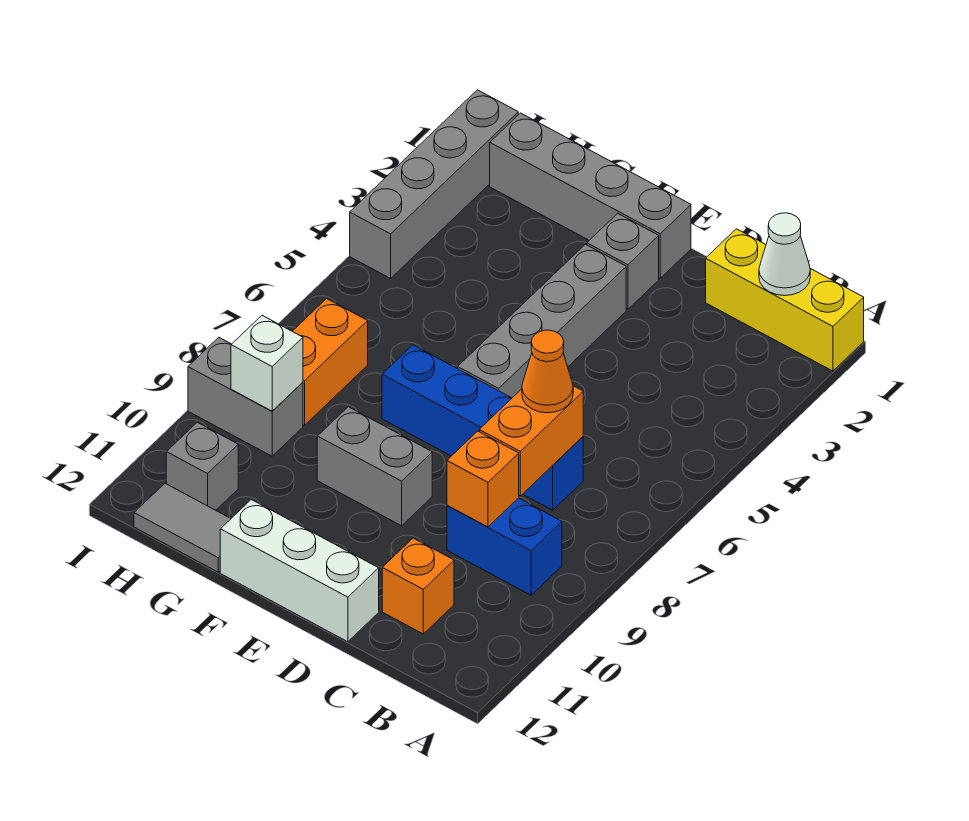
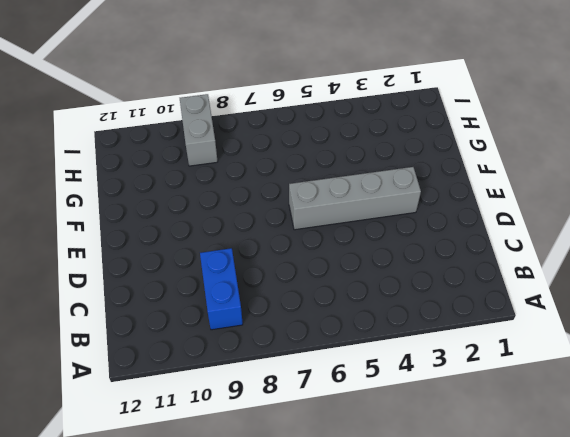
none -> yellow 1x3 brick [706,229,864,371]
none -> blue 1x4 brick [382,345,583,510]
none -> orange 1x1 brick [382,538,454,634]

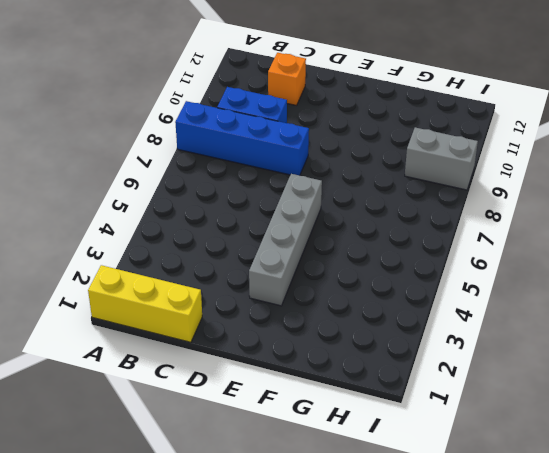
blue 1x4 brick [175,101,309,176] -> blue 1x4 brick moved to [382,345,583,510]
none -> white 1x3 brick [220,500,379,642]
none -> grey 1x4 brick [490,113,691,278]
none -> grey 1x1 brick [587,214,659,309]

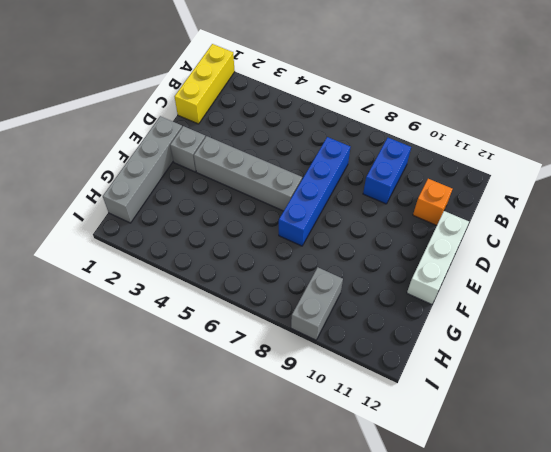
none -> grey 1x2 brick [317,407,432,526]
none -> grey 1x2 tile [134,484,231,572]
none -> orange 1x2 brick [292,299,368,425]

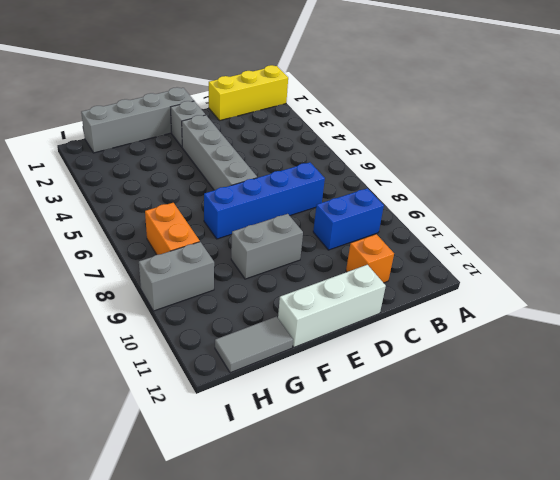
none -> grey 1x1 brick [166,422,238,510]
none -> grey 1x4 brick [350,90,518,278]
none -> white 1x1 cone [759,213,810,296]

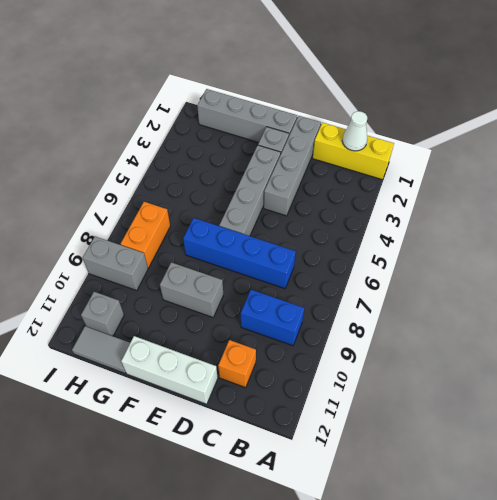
grey 1x4 brick [264,116,321,216] -> grey 1x4 brick moved to [350,90,518,278]
none -> orange 1x2 brick [479,386,583,496]
none -> orange 1x1 brick [447,431,519,527]
none -> white 1x1 brick [231,316,303,411]

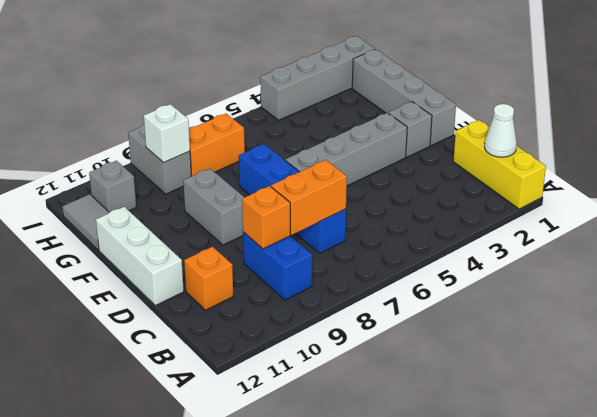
none -> orange 1x1 cone [522,330,573,413]

